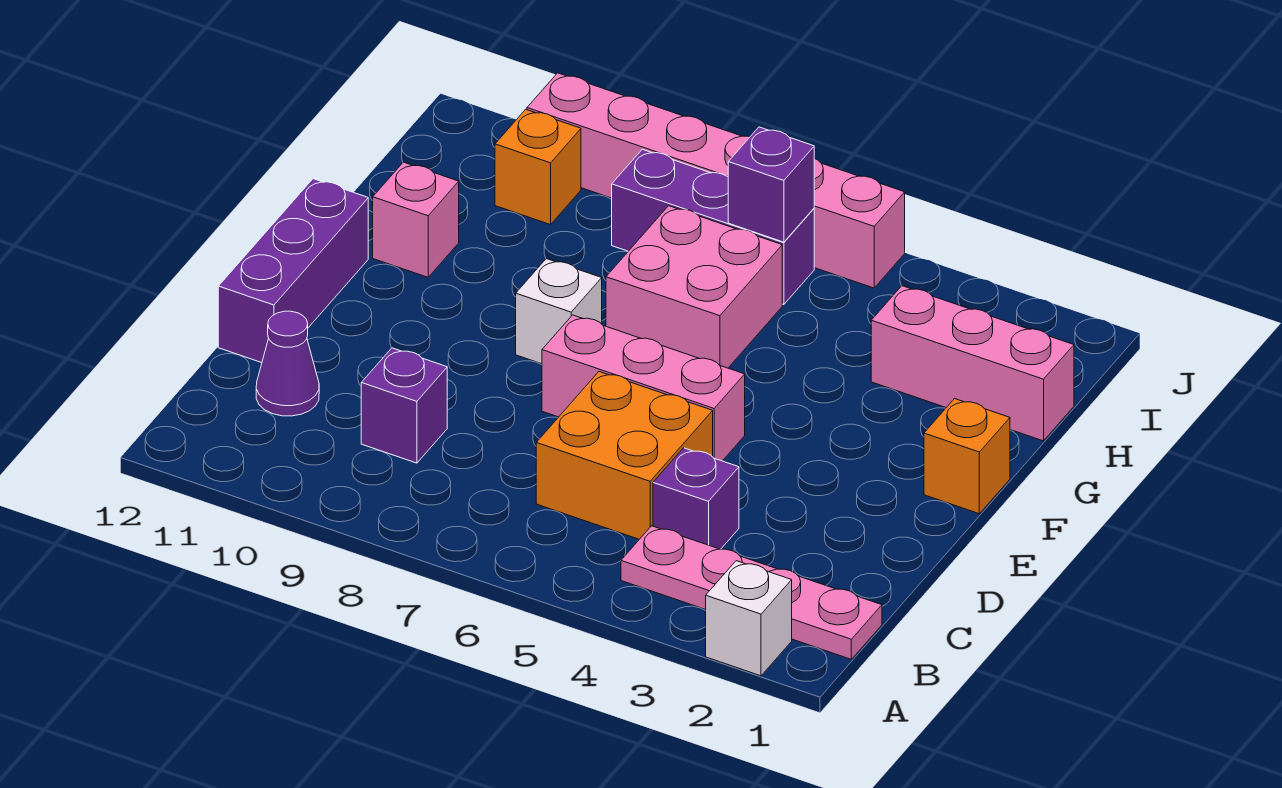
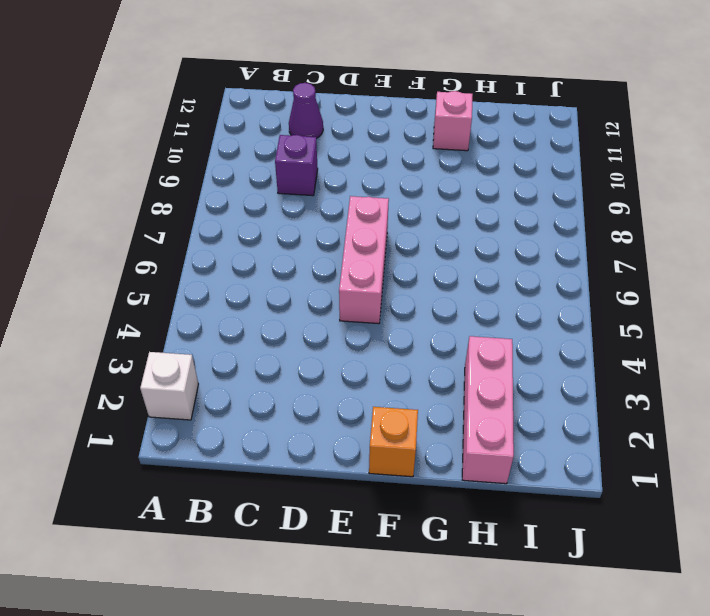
none -> pink 1x4 plate [621,526,882,659]
none -> purple 1x1 brick [653,448,739,549]
none -> orange 2x2 brick [536,372,713,539]

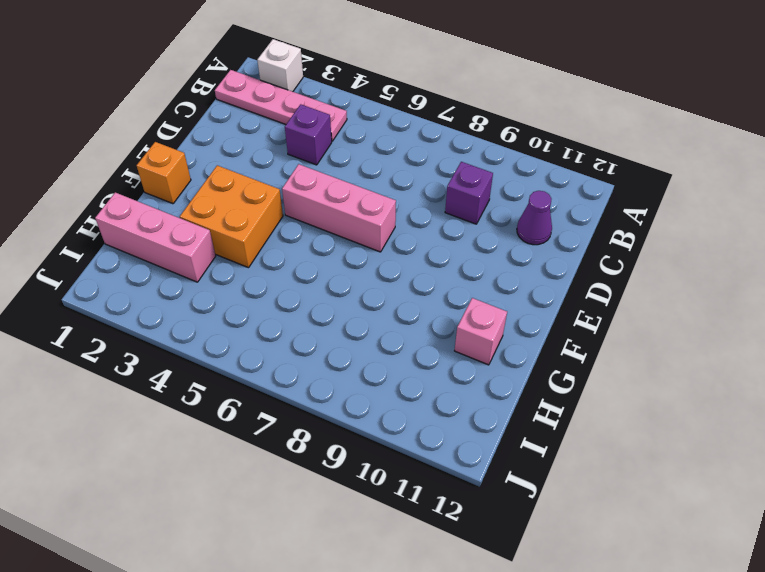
orange 2x2 brick [180,165,283,268] -> orange 2x2 brick moved to [536,372,713,539]
none -> purple 1x3 brick [218,179,368,363]
none -> white 1x1 brick [516,259,602,364]
none -> pink 2x2 brick [606,206,782,368]

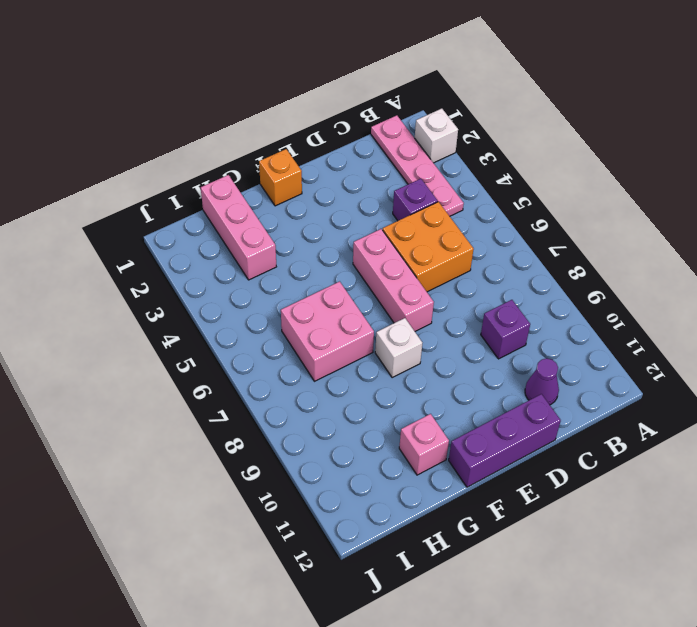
none -> purple 1x3 brick [612,149,814,305]
none -> orange 1x1 brick [495,109,581,225]
none -> pink 1x6 brick [527,73,905,288]

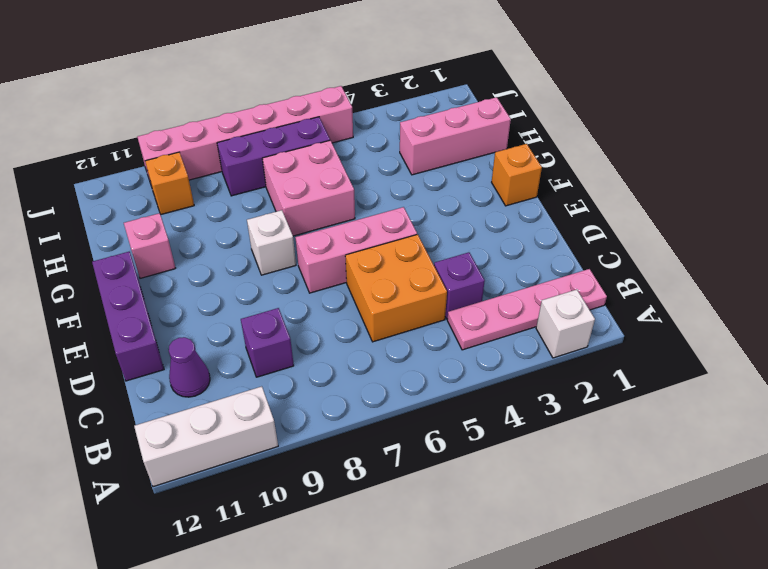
white 1x3 brick [134,386,278,487] -> none
none -> purple 1x1 brick [728,127,814,242]

